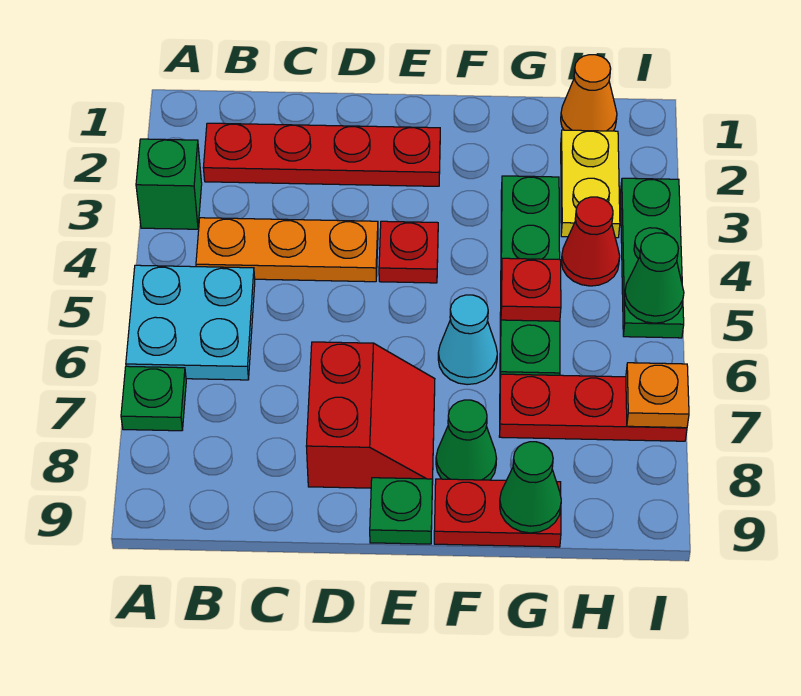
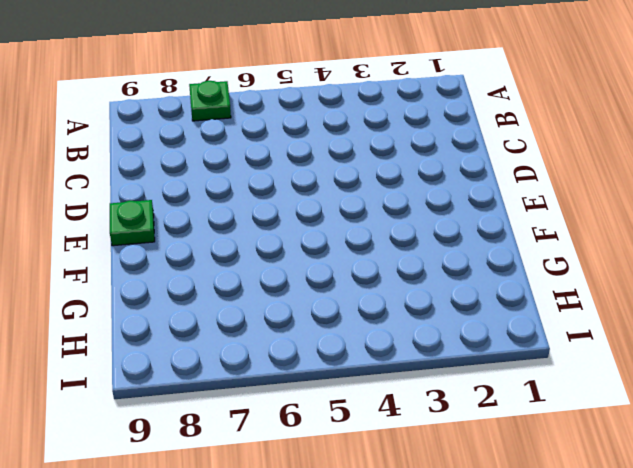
none -> green 1x1 brick [136,139,202,229]
none -> cyan 2x2 plate [126,265,255,380]
none -> red 1x4 plate [203,123,440,186]

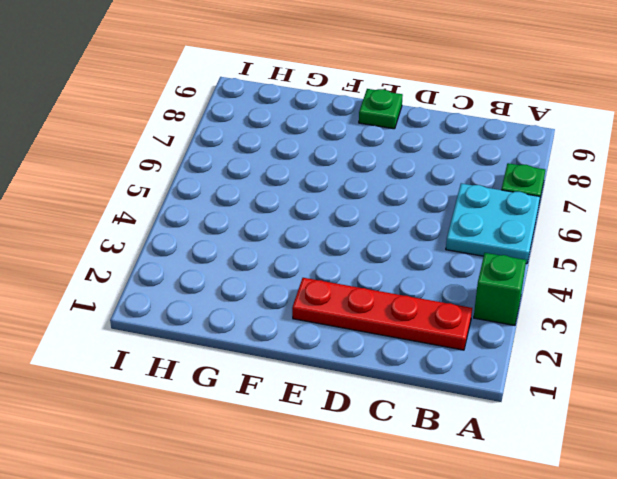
none -> orange 1x3 plate [196,218,378,282]
none -> red 2x2 slope [306,342,435,488]
none -> red 1x1 plate [379,221,438,283]

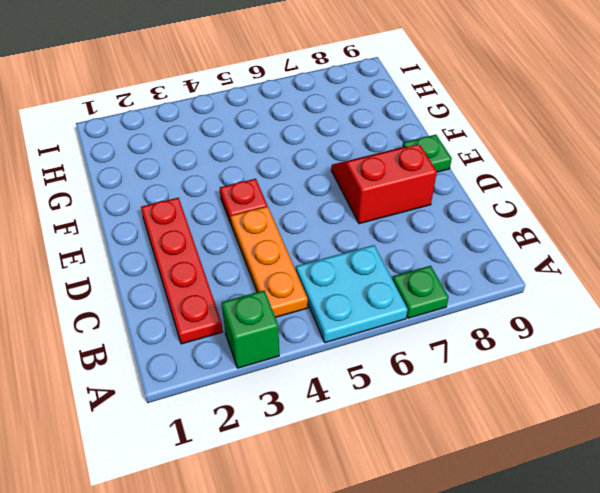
none -> cyan 1x1 cone [438,295,497,385]
none -> green 1x1 cone [436,400,497,480]
none -> red 1x2 plate [434,479,561,547]

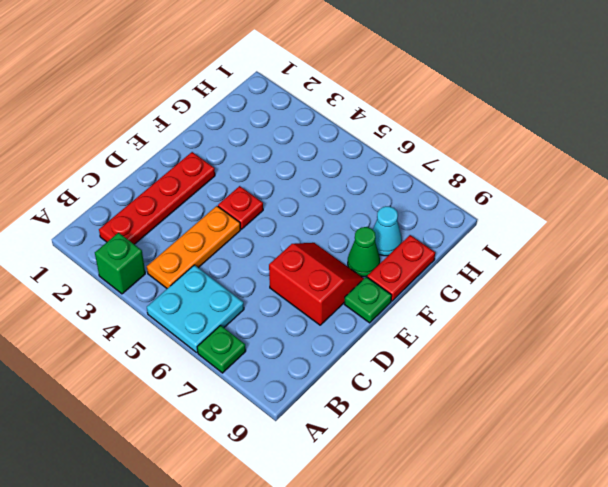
cyan 1x1 cone [373,206,402,256] -> cyan 1x1 cone moved to [438,295,497,385]
none -> green 1x4 plate [500,176,560,375]
none -> red 1x3 plate [499,374,687,441]
none -> orange 1x1 cone [561,55,617,131]

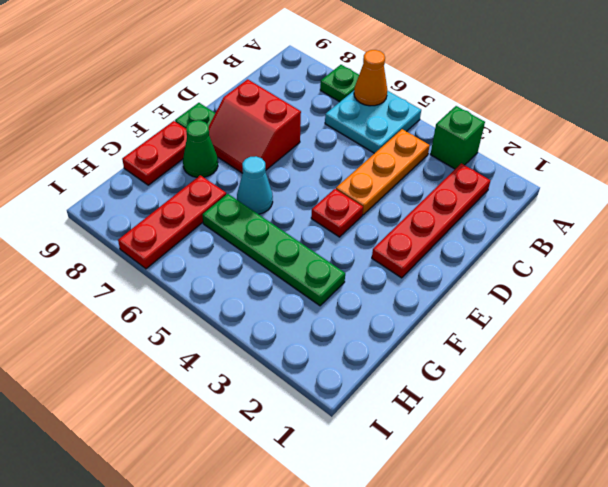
orange 1x1 cone [354,50,388,106] -> orange 1x1 cone moved to [561,55,617,131]
none -> yellow 1x2 plate [561,130,620,238]
none -> red 1x1 cone [561,197,620,286]
none -> green 1x3 plate [621,178,684,338]

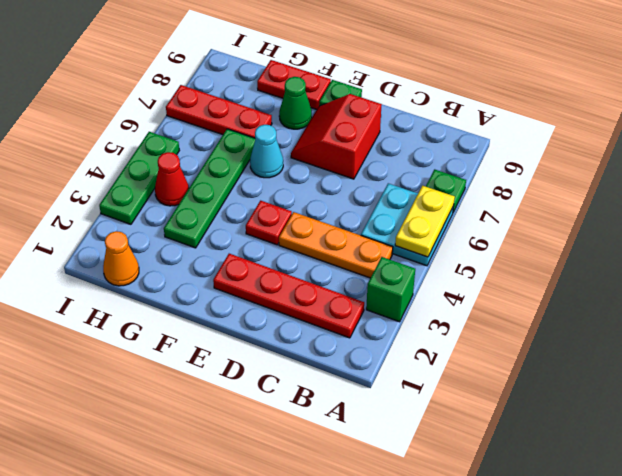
yellow 1x2 plate [395,186,455,257] -> yellow 1x2 plate moved to [561,130,620,238]
none -> red 1x1 plate [501,258,561,321]
none -> green 1x1 cone [500,442,561,533]
none -> green 1x1 cone [624,233,684,323]

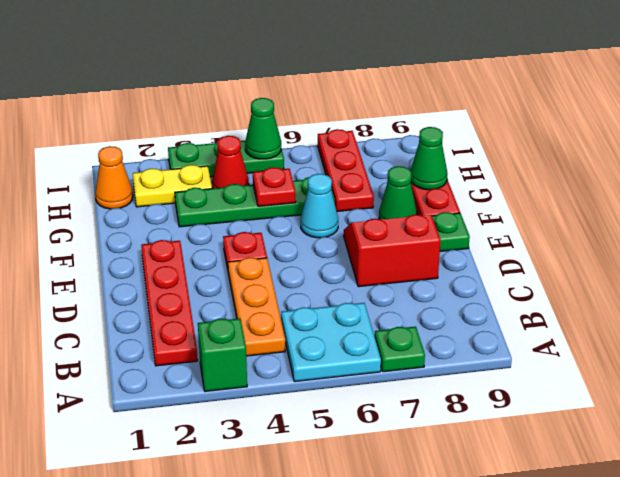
none -> orange 1x1 plate [626,363,689,428]

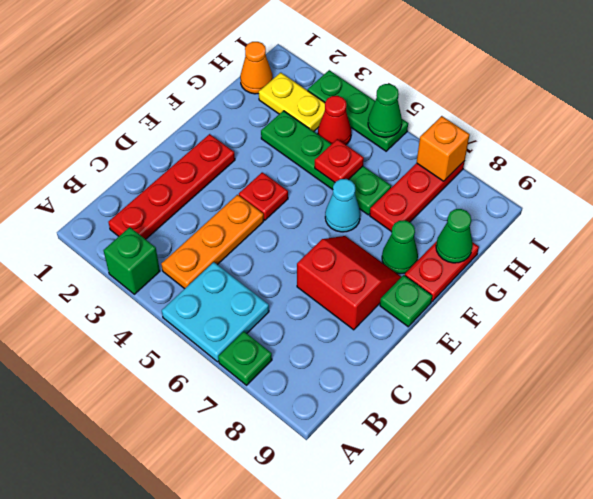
orange 1x1 brick [417,116,470,181] -> orange 1x1 plate [626,363,689,428]

